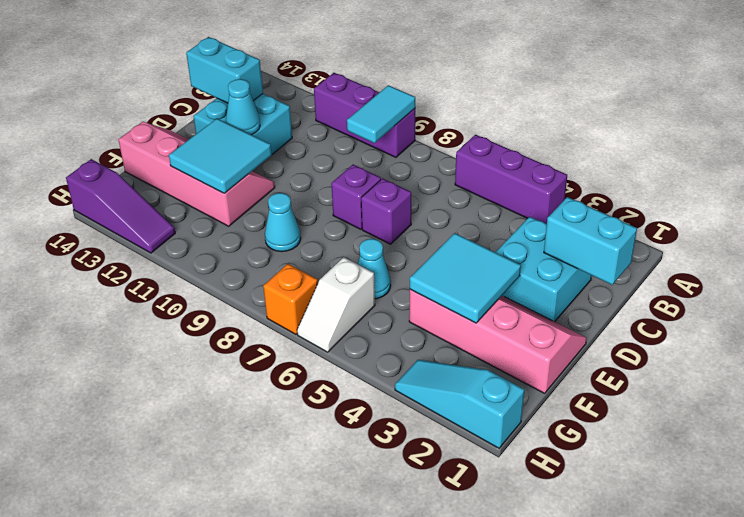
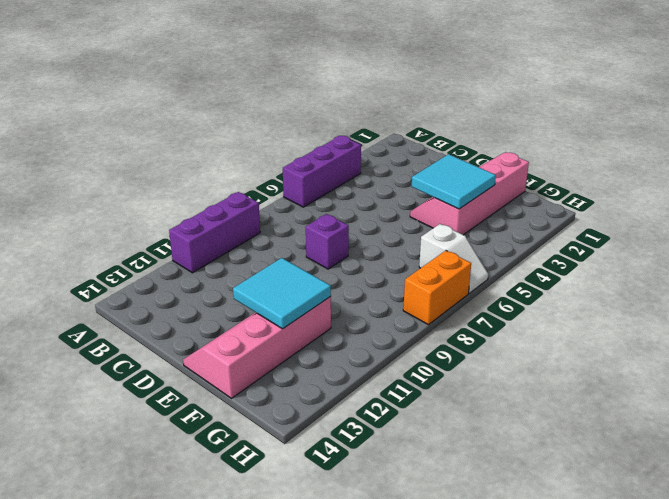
orange 1x2 brick [403,251,471,325] -> orange 1x1 brick [263,264,318,334]
none -> cyan 2x2 brick [495,217,592,322]
none -> cyan 2x2 brick [193,94,292,154]
none -> purple 1x1 brick [361,178,411,244]

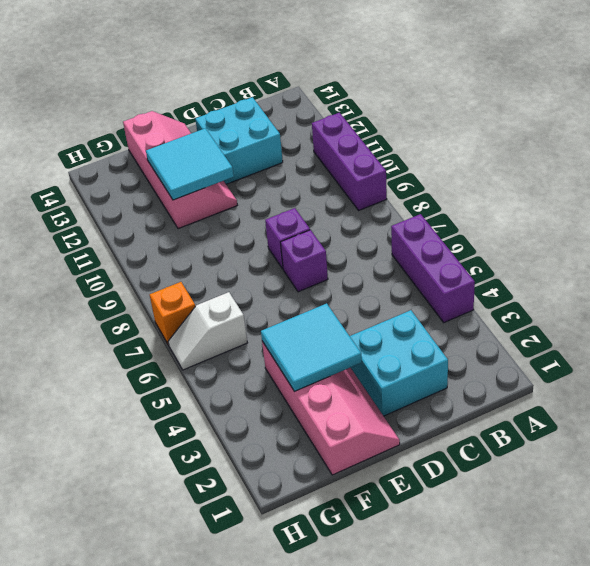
none -> cyan 1x1 cone [358,239,391,299]
none -> cyan 1x1 cone [265,193,301,252]
none -> cyan 1x3 slope [395,360,524,448]

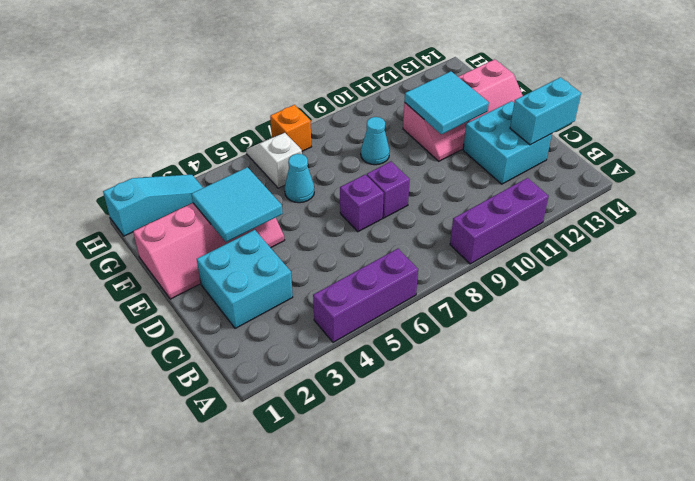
none -> purple 1x3 slope [66,159,175,253]
none -> cyan 1x2 tile [347,85,415,143]
none -> cyan 1x2 brick [544,197,637,285]

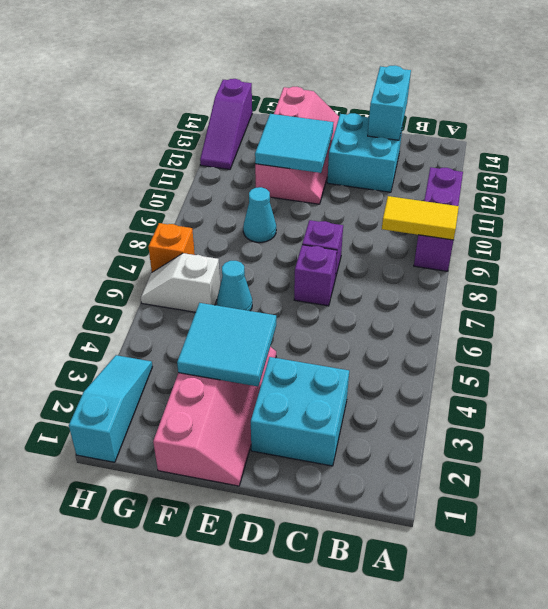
yellow 1x2 tile [382,196,459,240] -> cyan 1x2 tile [347,85,415,143]
none -> purple 1x3 brick [455,135,567,224]
none -> cyan 1x2 brick [544,197,637,285]
none -> cyan 1x1 cone [226,79,260,135]

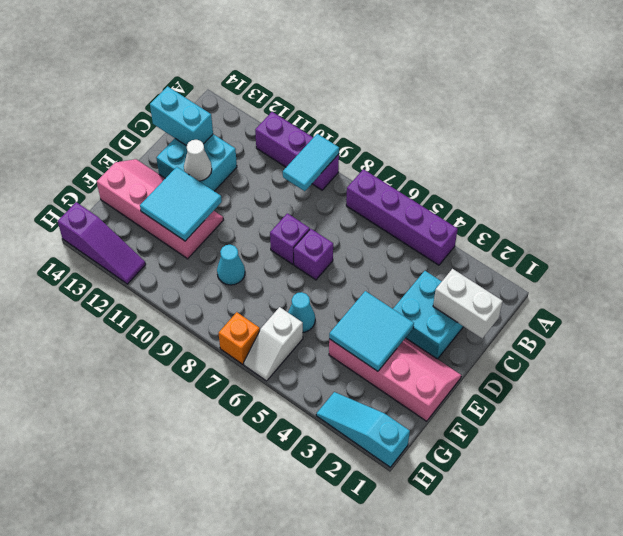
purple 1x4 brick [346,169,458,265] -> purple 1x3 brick [455,135,567,224]
white 1x2 brick [433,269,503,338] -> cyan 1x2 brick [544,197,637,285]
white 1x1 cone [184,140,212,181] -> cyan 1x1 cone [226,79,260,135]

